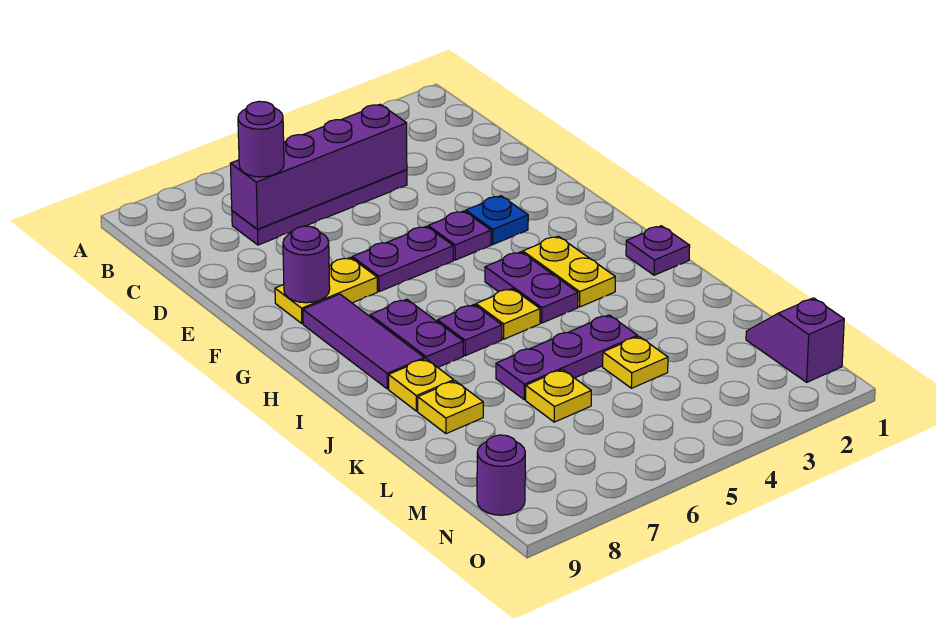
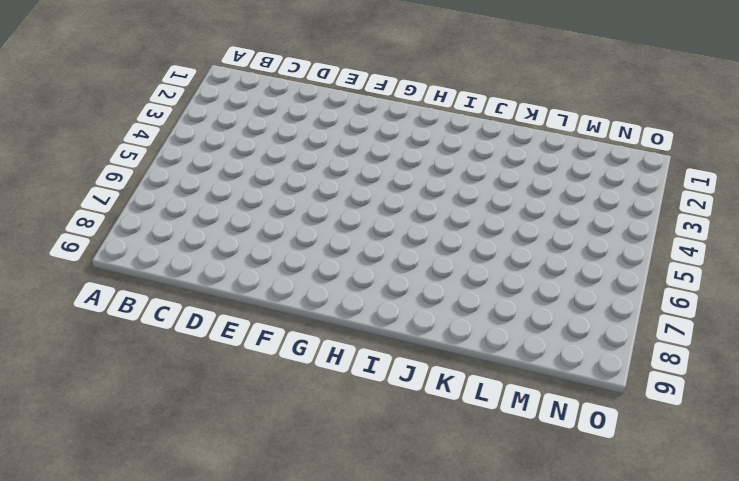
none -> purple 1x4 plate [232,170,407,245]
none -> blue 1x1 plate [466,196,528,244]
none -> purple 1x1 plate [428,211,491,260]

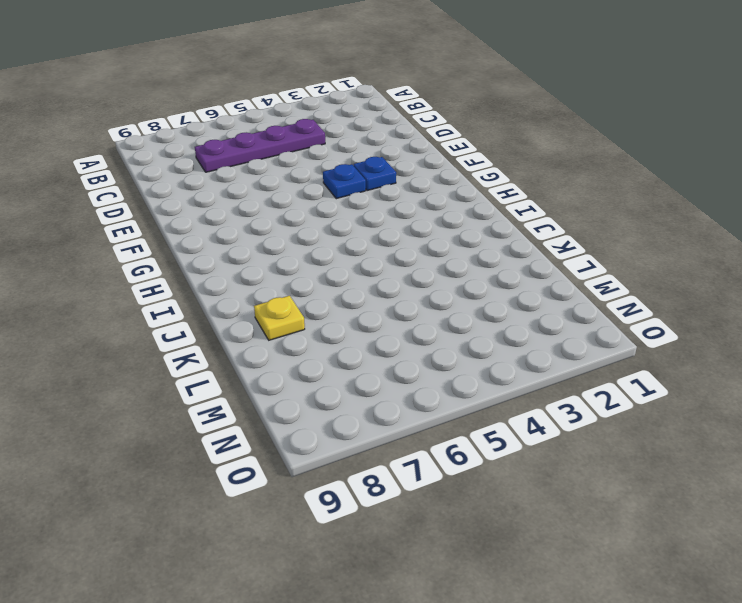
blue 1x1 plate [323,164,366,199] -> purple 1x1 plate [428,211,491,260]
none -> purple 1x2 plate [352,226,453,291]
none -> yellow 1x2 plate [275,257,377,324]
none -> purple 1x3 tile [303,294,424,389]

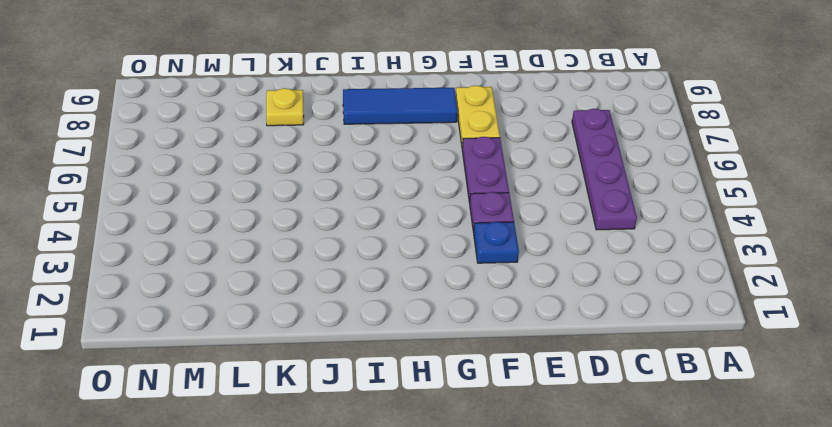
blue 1x3 tile [343,88,458,124] -> purple 1x3 tile [303,294,424,389]
none -> yellow 1x2 plate [523,236,615,307]
none -> purple 1x2 plate [485,252,578,323]
none -> purple 1x2 plate [370,299,463,367]

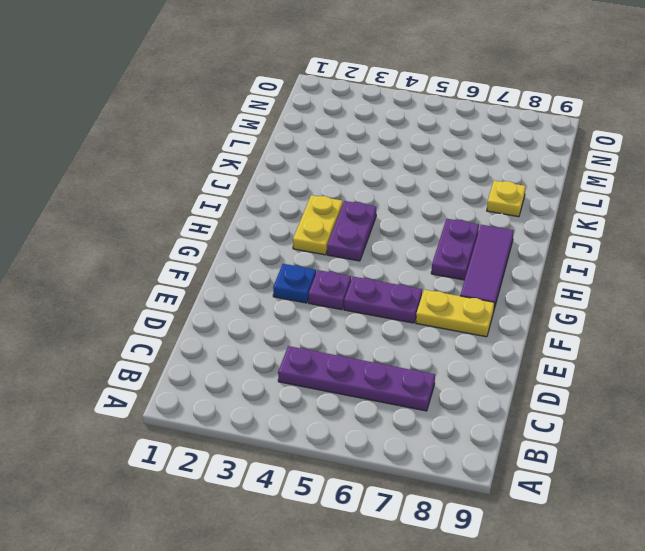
none -> purple 1x1 plate [626,226,690,275]
none -> yellow 1x1 plate [476,289,540,339]
none -> purple 1x1 plate [438,305,502,356]

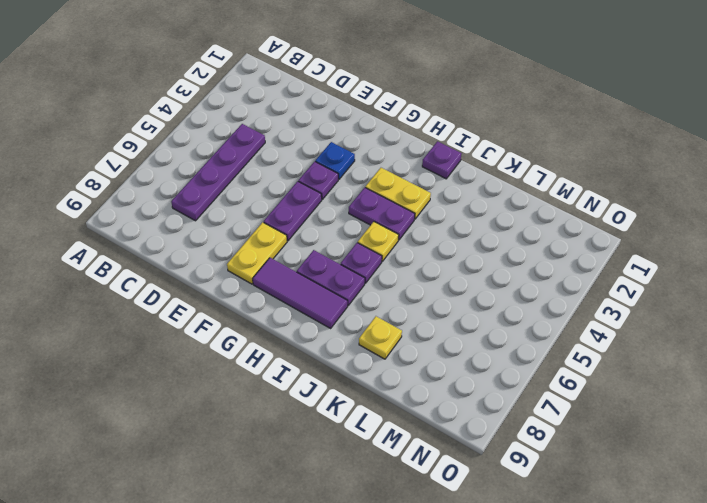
none -> yellow 1x1 plate [389,359,454,411]
none -> purple 1x3 plate [496,315,638,400]
none -> yellow 1x1 plate [603,337,668,388]

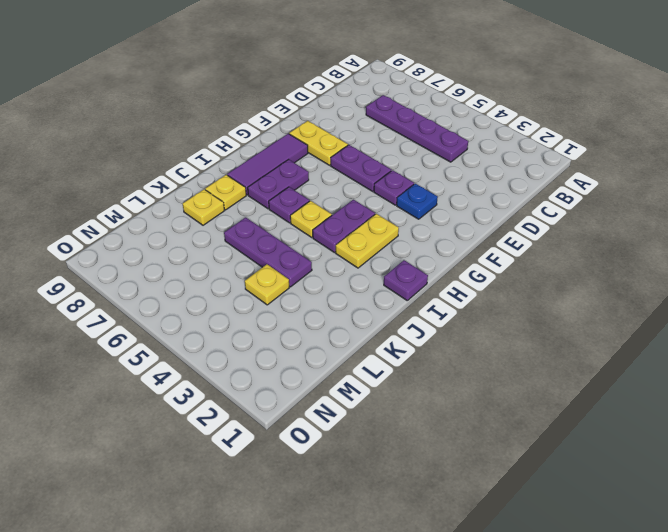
none -> yellow 1x1 plate [526,369,591,422]
none -> purple 1x2 slope [746,298,844,382]
none -> purple 1x1 round brick [477,435,525,515]

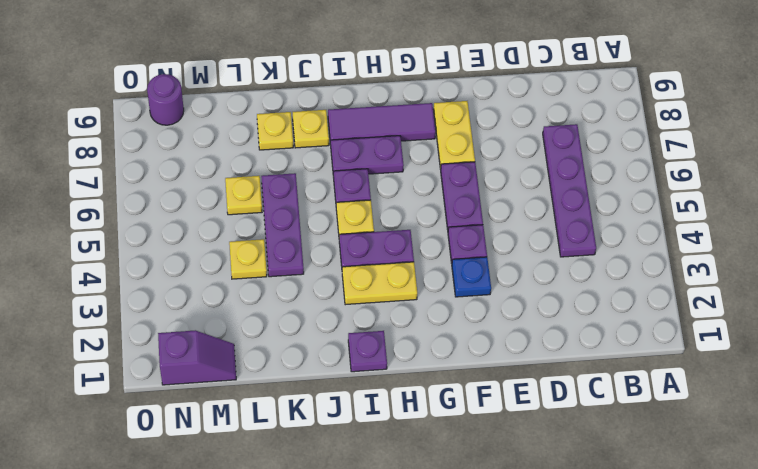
none -> purple 1x4 brick [230,104,407,229]
none -> purple 1x1 round brick [283,226,330,303]
none -> purple 1x1 round brick [238,101,284,177]

